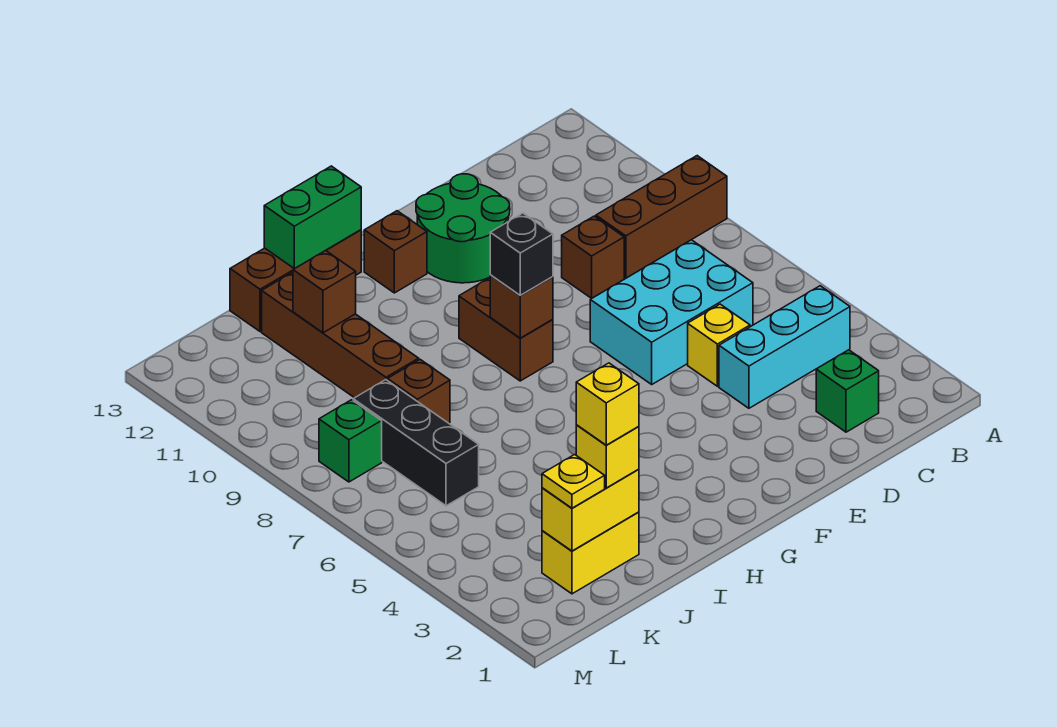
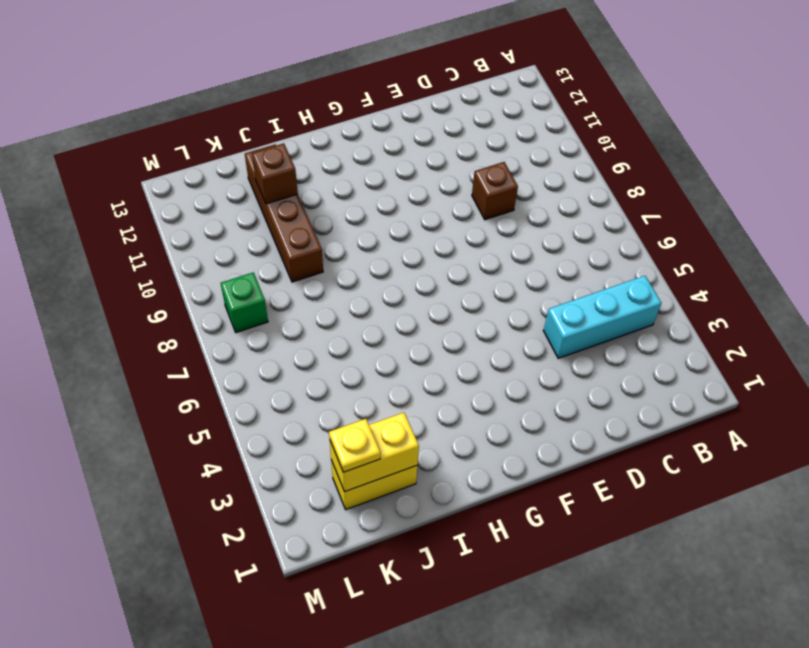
none -> brown 1x3 brick [596,156,727,278]
none -> green 1x1 brick [816,350,879,432]
none -> cyan 2x3 brick [590,240,753,384]

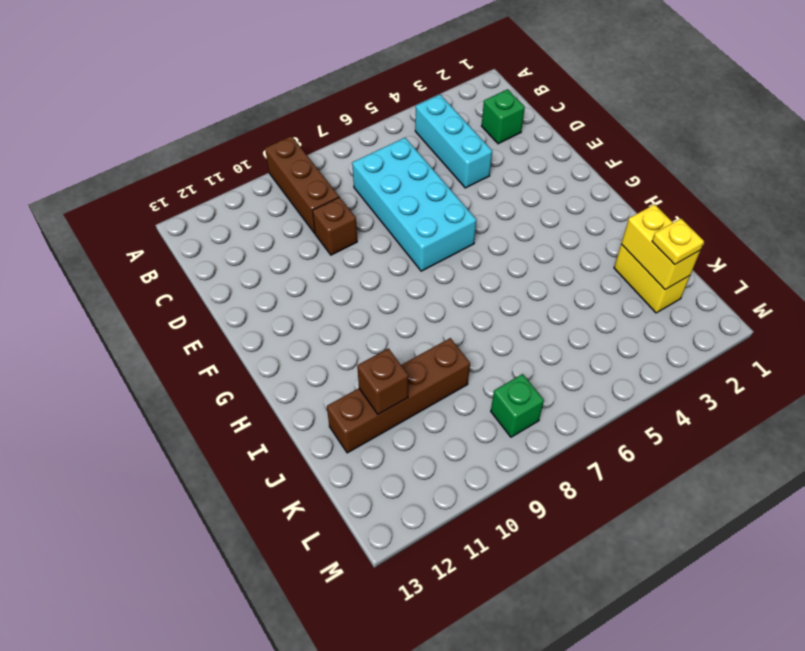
cyan 2x4 brick [352,138,476,271] -> cyan 2x3 brick [590,240,753,384]
none -> yellow 1x1 brick [688,304,750,386]
none -> green 2x2 round brick [416,174,510,283]
none -> brown 1x2 brick [459,278,553,381]

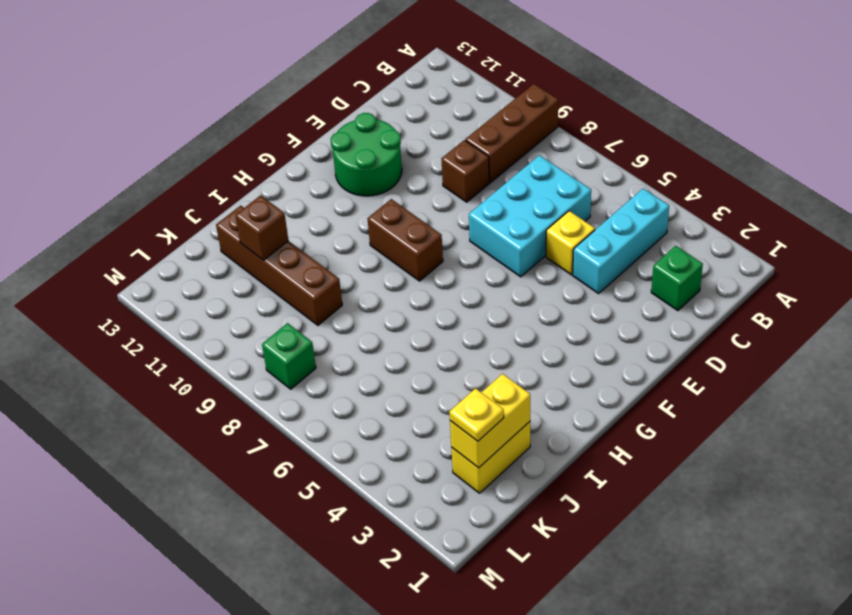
none -> brown 1x1 brick [364,211,427,293]
none -> brown 1x3 brick [230,230,361,332]
none -> brown 1x1 brick [387,360,450,423]

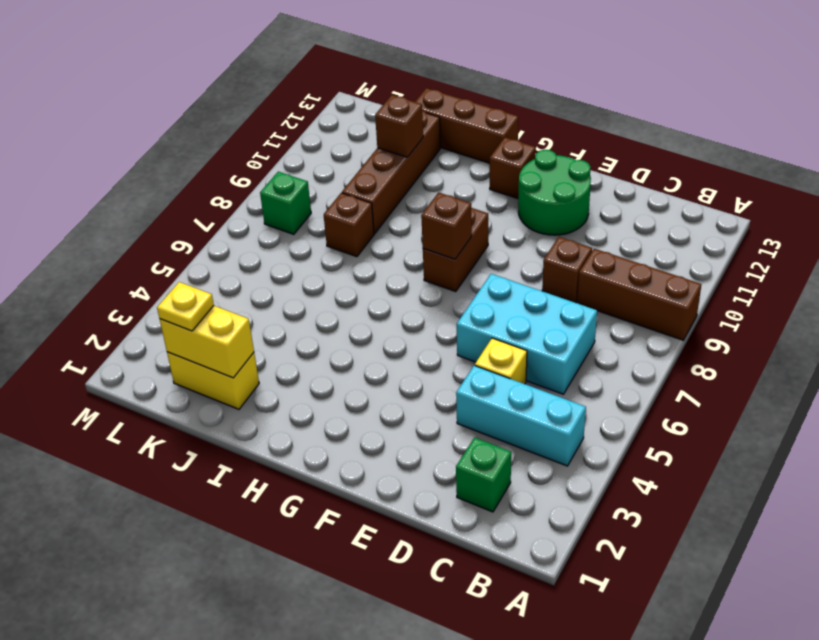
none -> black 1x3 brick [353,380,479,506]
none -> green 1x2 brick [264,166,361,269]
none -> black 1x1 brick [490,213,553,295]

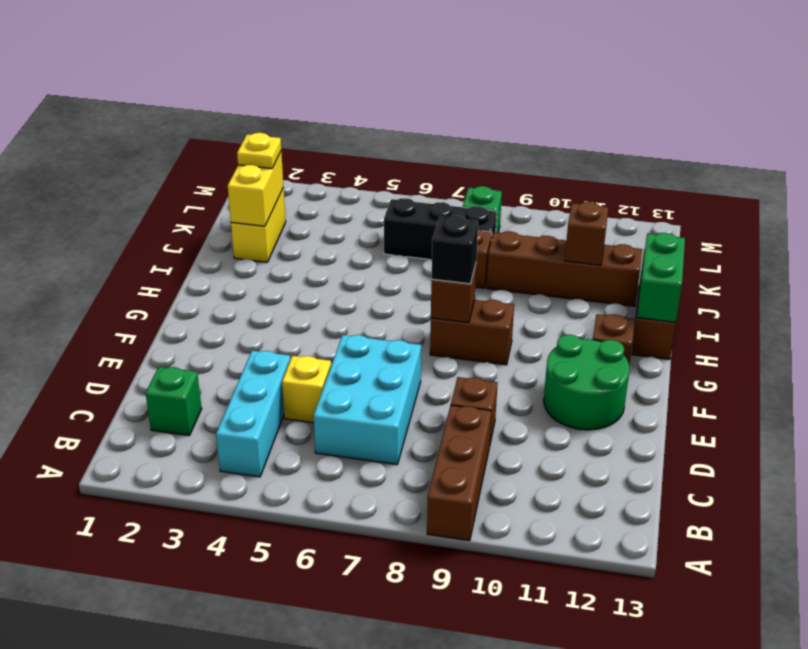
none -> yellow 1x1 brick [576,425,639,488]
none -> yellow 1x1 brick [576,363,639,445]

